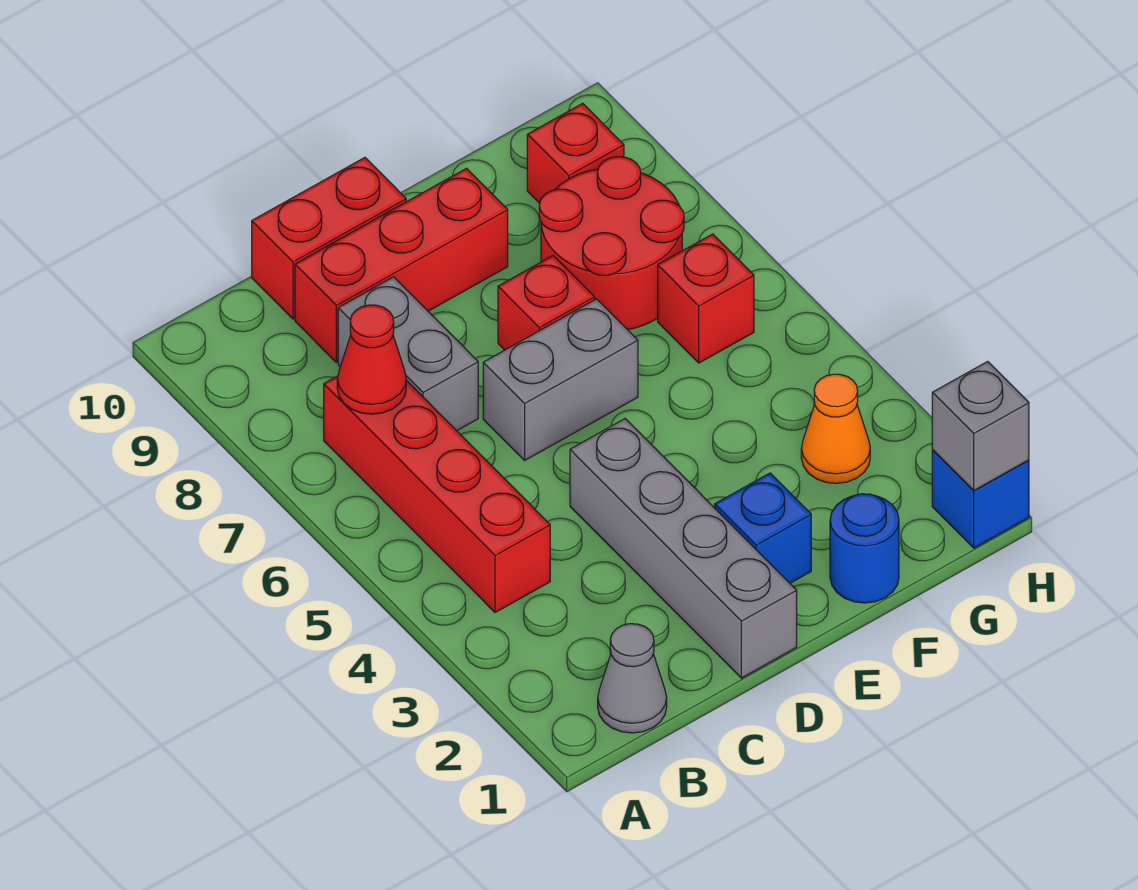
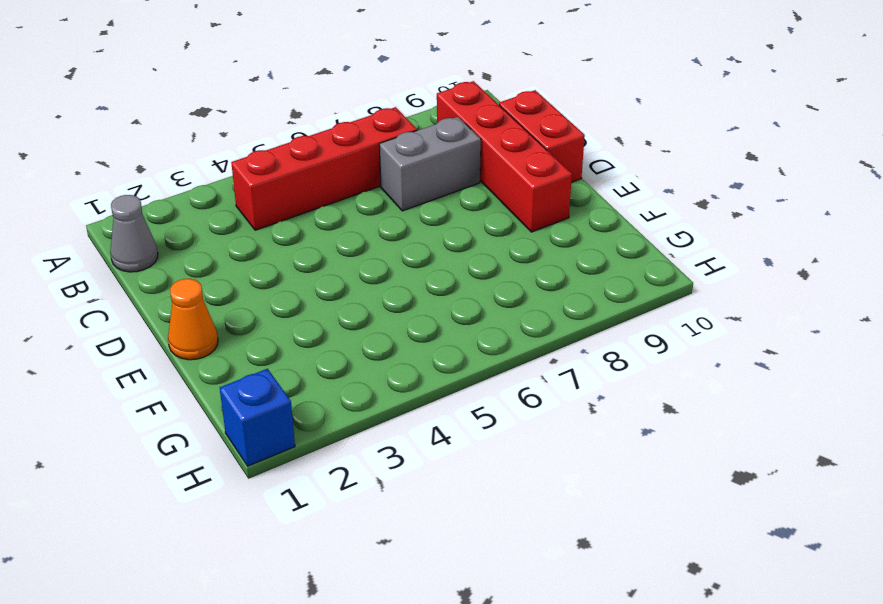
red 1x4 brick [437,81,572,232] -> red 1x3 brick [295,168,508,362]
orange 1x1 cone [168,279,218,360] -> orange 1x1 cone moved to [801,374,870,483]
none -> grey 1x4 brick [570,419,797,678]
none -> grey 1x2 brick [483,299,638,460]
none -> blue 1x1 brick [715,473,811,583]

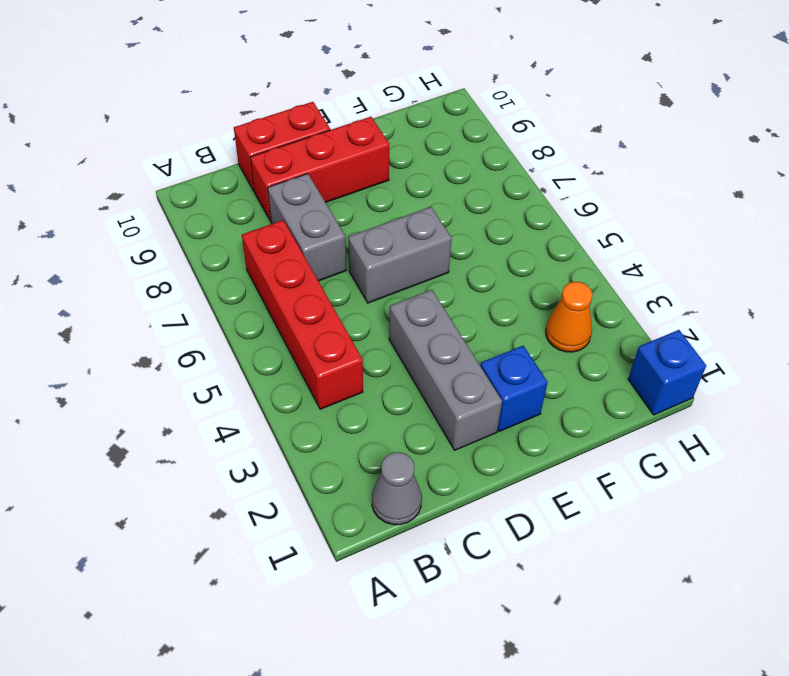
grey 1x3 brick [389,290,502,450] -> grey 1x4 brick [570,419,797,678]
none -> red 1x1 brick [498,256,595,350]
none -> blue 1x1 round brick [830,494,899,603]
none -> red 2x2 round brick [539,157,684,330]

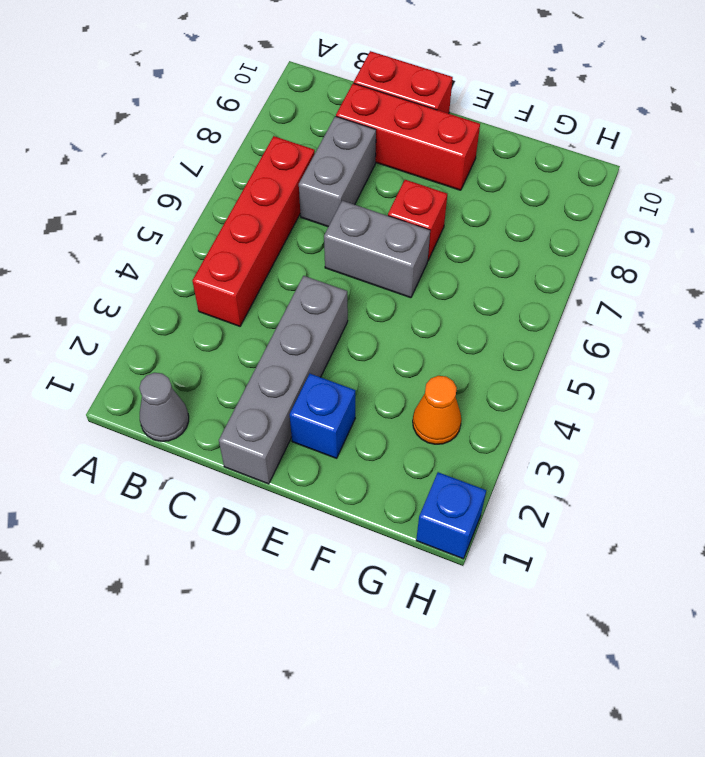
none -> blue 1x1 round brick [830,494,899,603]
none -> red 2x2 round brick [539,157,684,330]
none -> red 1x1 brick [658,234,754,363]

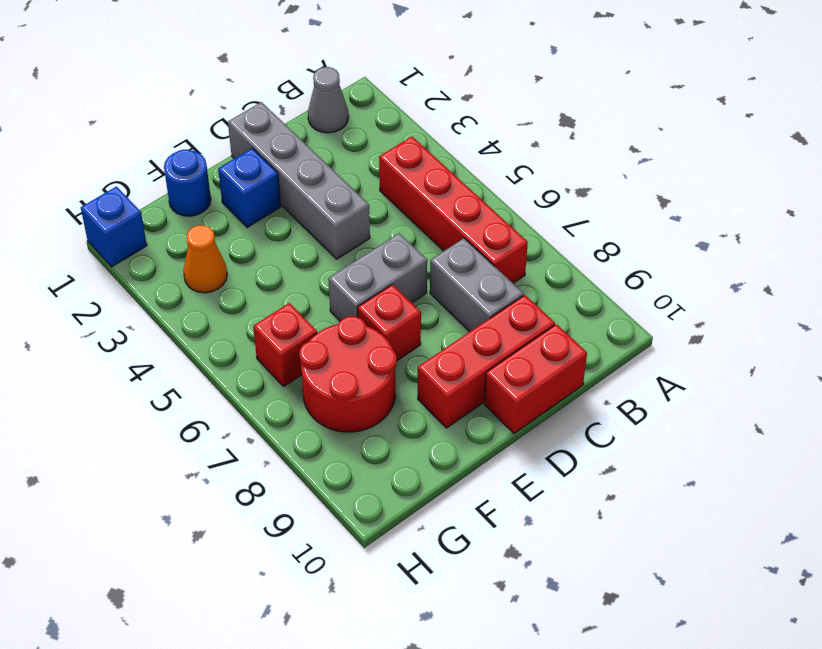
none -> red 1x1 brick [527,103,624,203]
none -> red 1x1 cone [337,305,406,414]
none -> grey 1x1 brick [932,361,1029,490]

